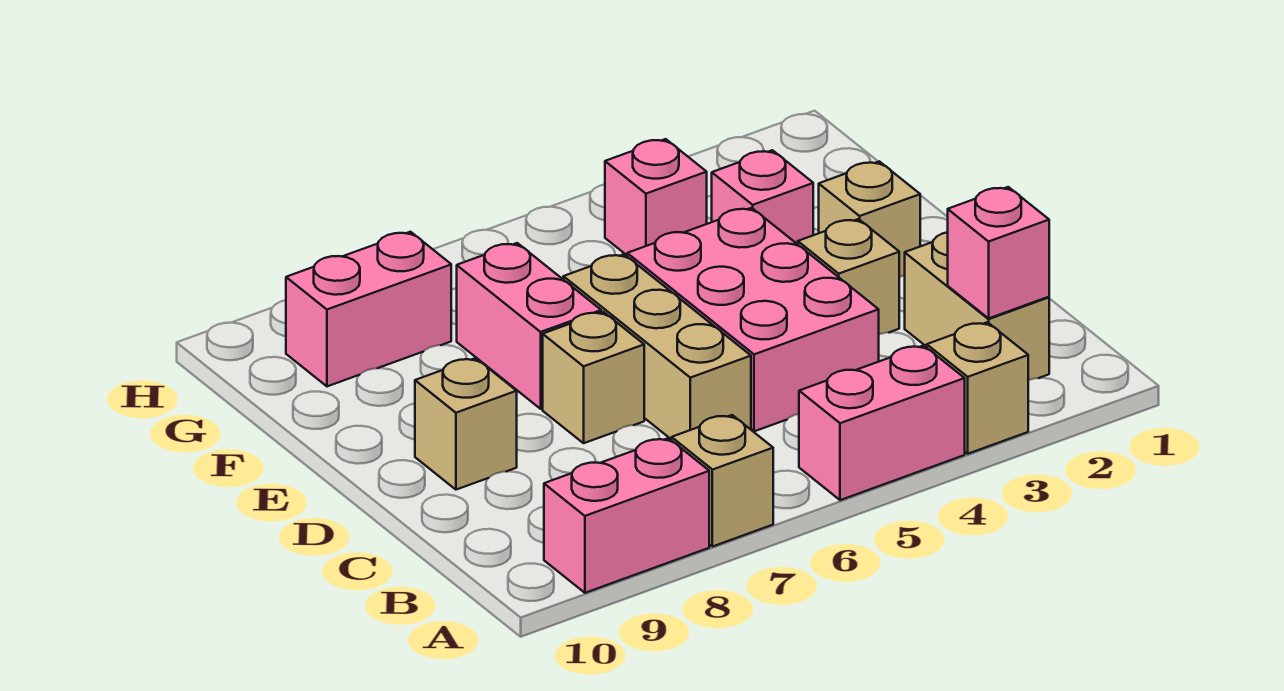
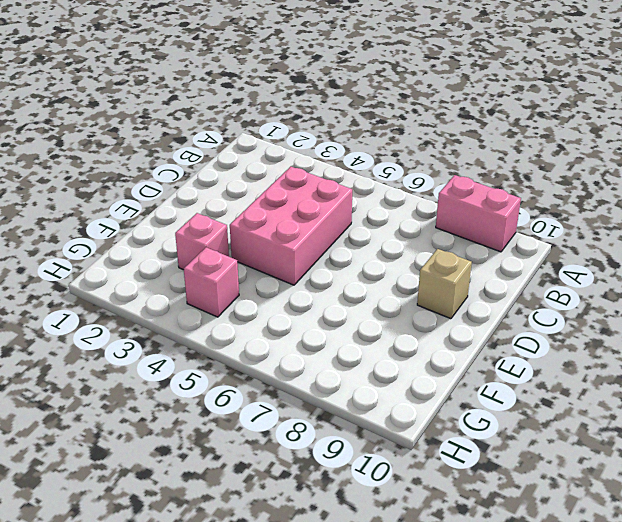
none -> tan 1x1 brick [927,322,1028,454]
none -> pink 1x2 brick [799,345,965,500]
none -> tan 1x1 brick [672,415,773,547]

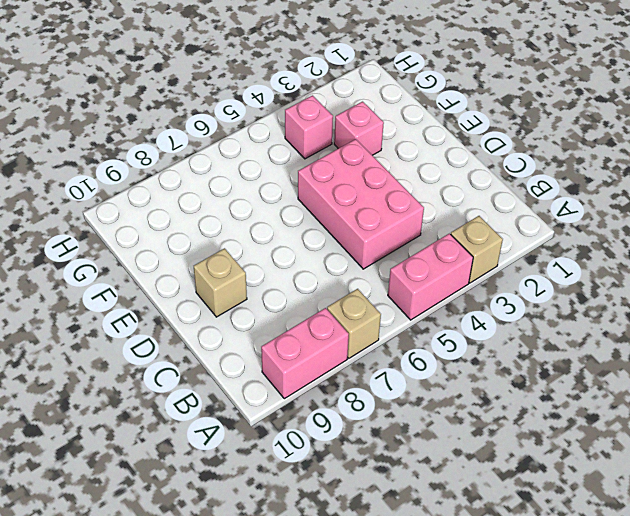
none -> tan 1x2 brick [905,232,1049,380]
none -> tan 1x3 brick [563,254,751,440]
none -> tan 1x1 brick [798,219,899,334]

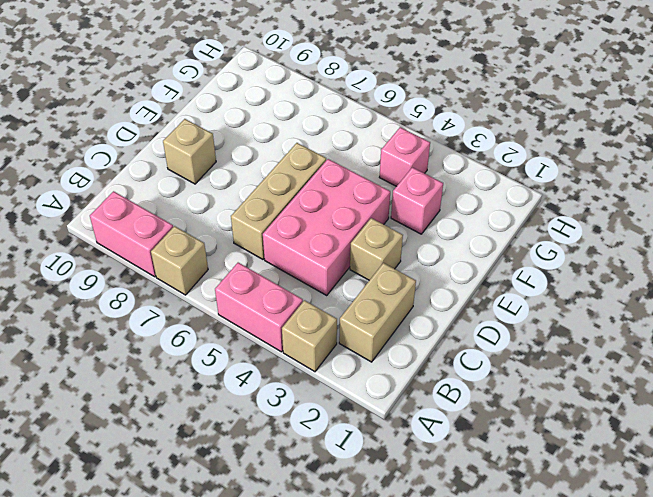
none -> tan 1x1 brick [543,312,644,443]
none -> tan 1x1 brick [819,161,920,277]
none -> pink 1x2 brick [457,243,601,409]

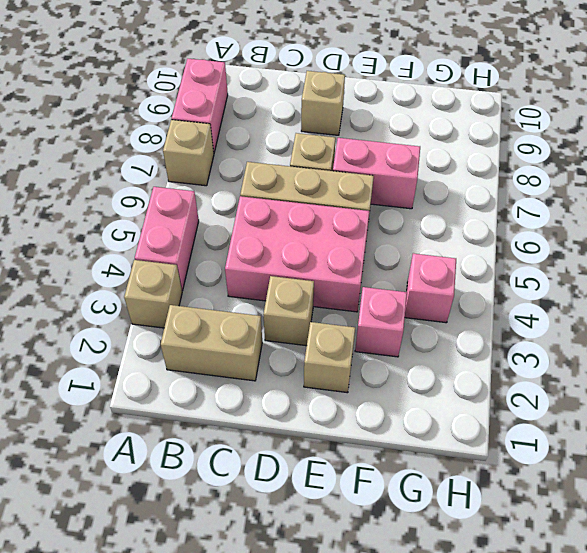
none -> pink 1x2 brick [286,232,451,386]
none -> pink 1x1 brick [948,187,1049,318]

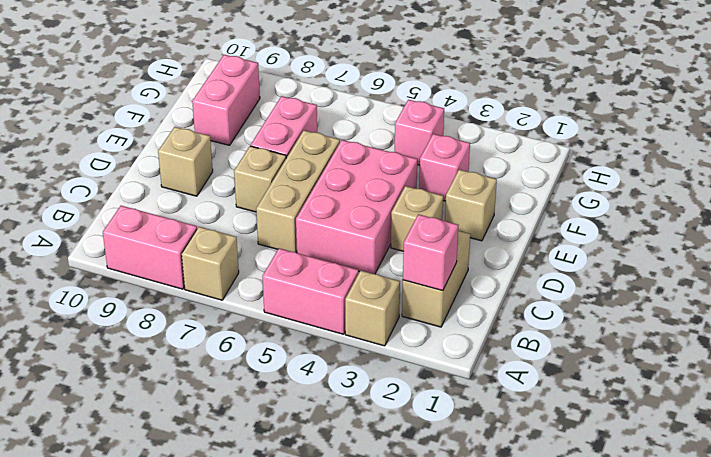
pink 1x2 brick [192,55,260,145] -> pink 1x2 brick turned to [286,232,451,386]

